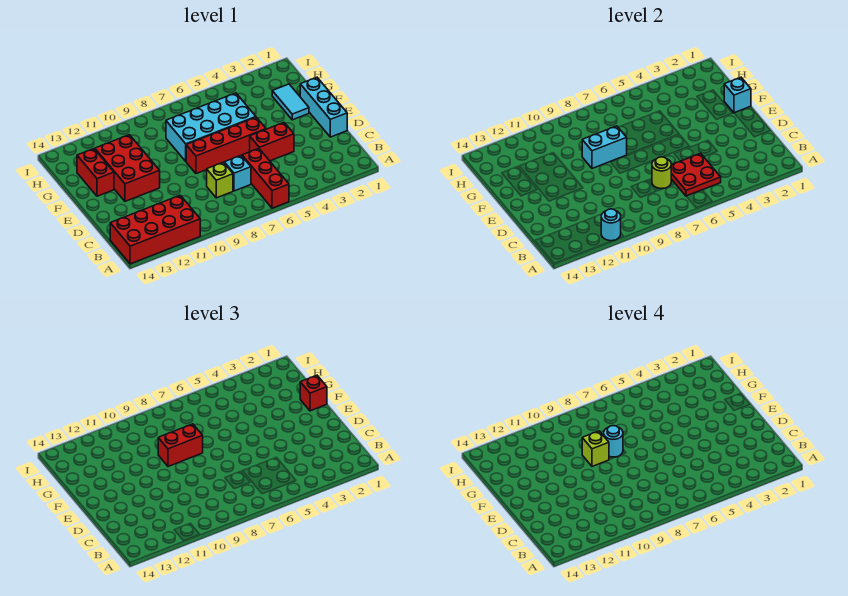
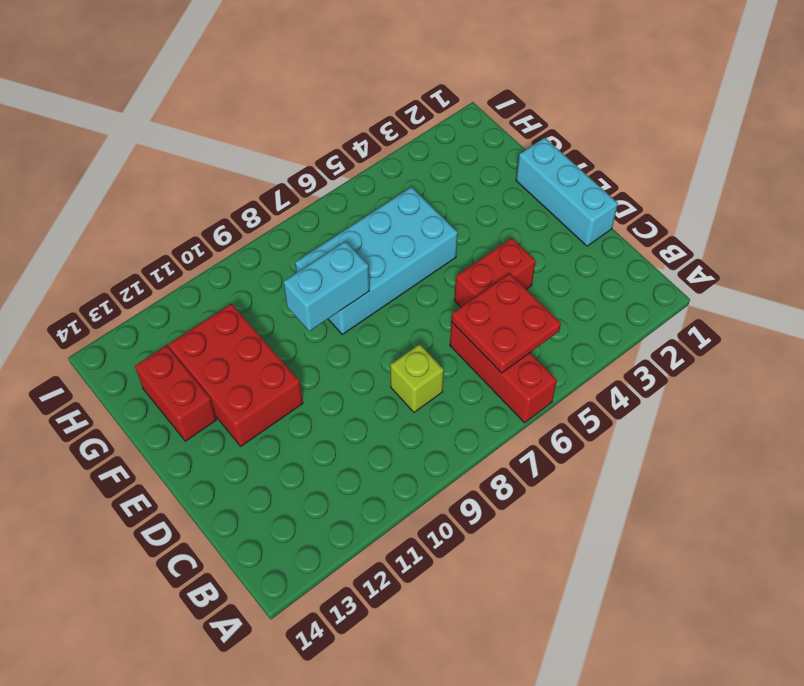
none -> red 2x4 brick [110,195,200,264]
none -> cyan 1x1 brick [224,156,251,191]
none -> red 1x4 brick [186,117,266,174]

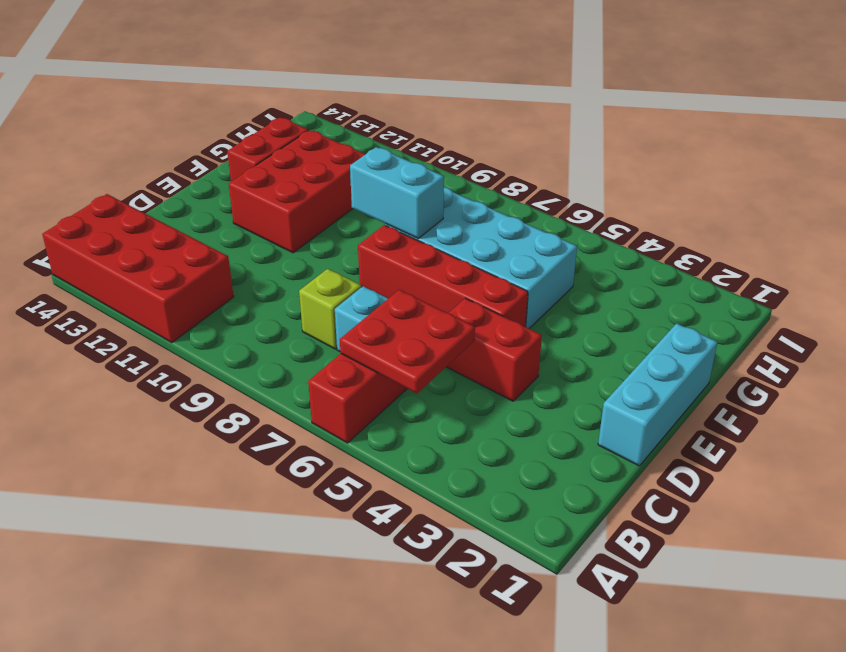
none -> cyan 1x2 tile [272,84,309,120]
none -> cyan 1x1 round brick [601,209,621,241]
none -> lime 1x1 round brick [652,157,671,189]

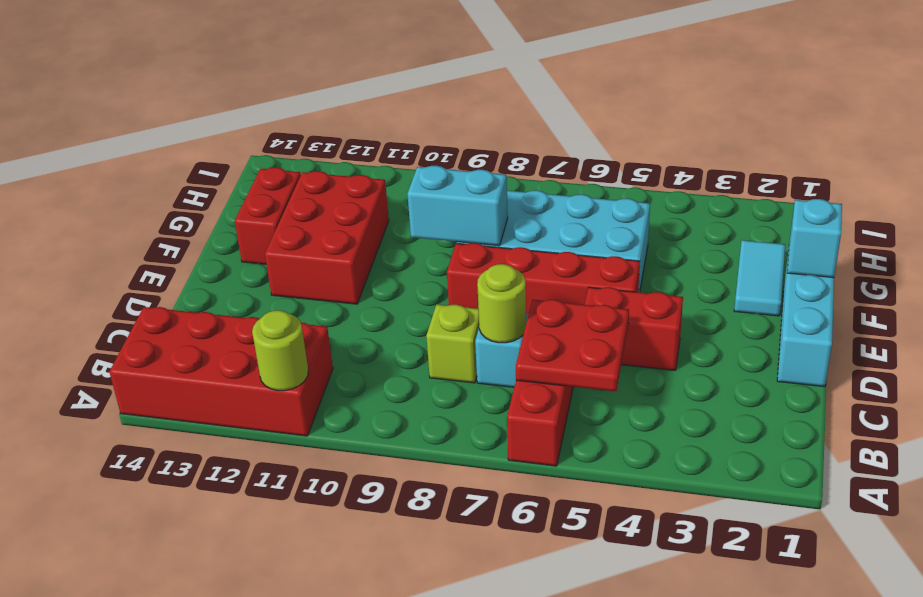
lime 1x1 round brick [252,310,308,391] -> cyan 1x1 round brick [601,209,621,241]
none -> red 1x1 brick [300,375,327,411]
none -> red 1x2 brick [158,424,203,466]
none -> cyan 1x1 round brick [604,426,623,457]

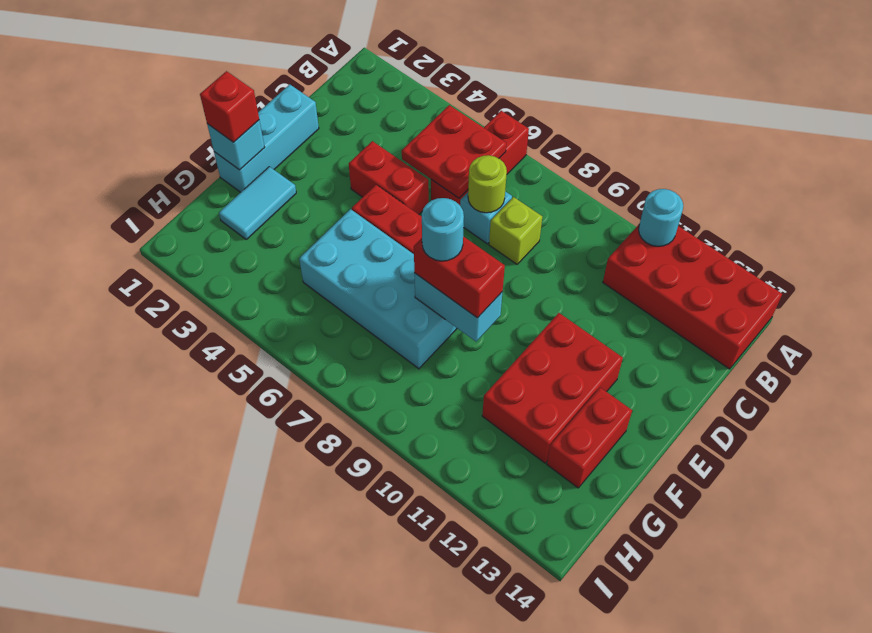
none -> lime 1x1 brick [582,431,609,466]

